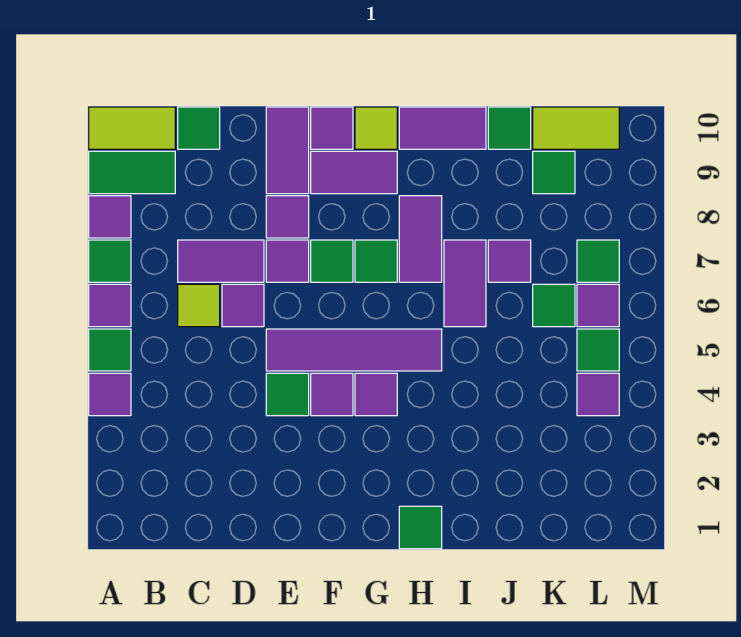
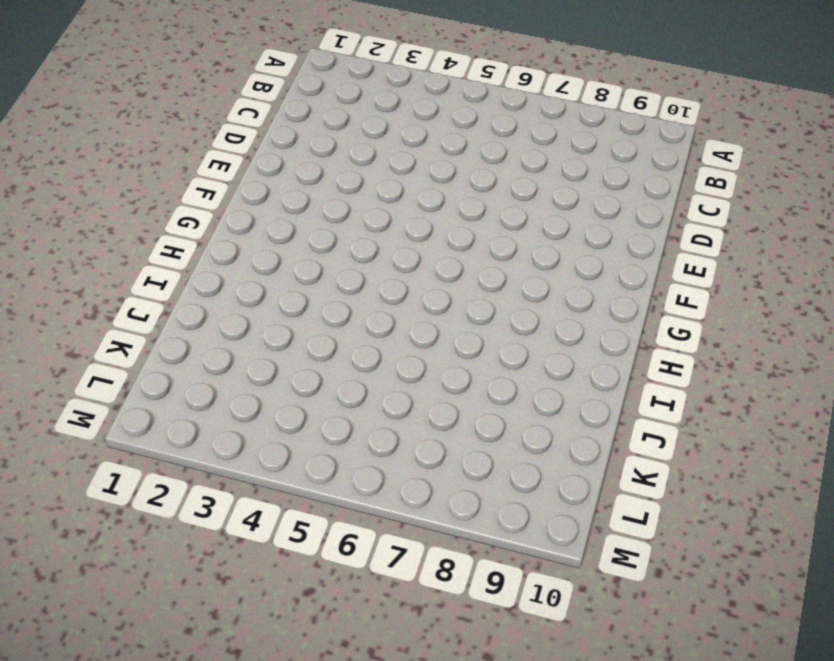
none -> purple 1x1 tile [89,373,131,416]
none -> green 1x1 tile [89,329,131,371]
none -> purple 1x1 tile [89,284,131,327]
none -> green 1x1 tile [89,240,131,282]

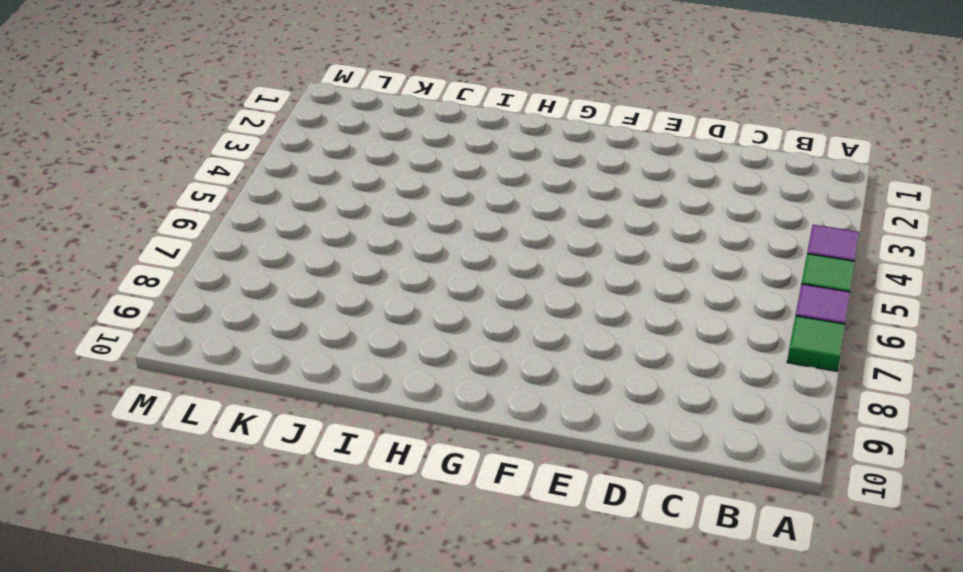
none -> purple 1x1 tile [89,196,131,238]
none -> green 1x2 tile [89,151,175,194]
none -> lime 1x2 tile [89,107,175,149]
none -> lime 1x1 tile [178,284,220,327]

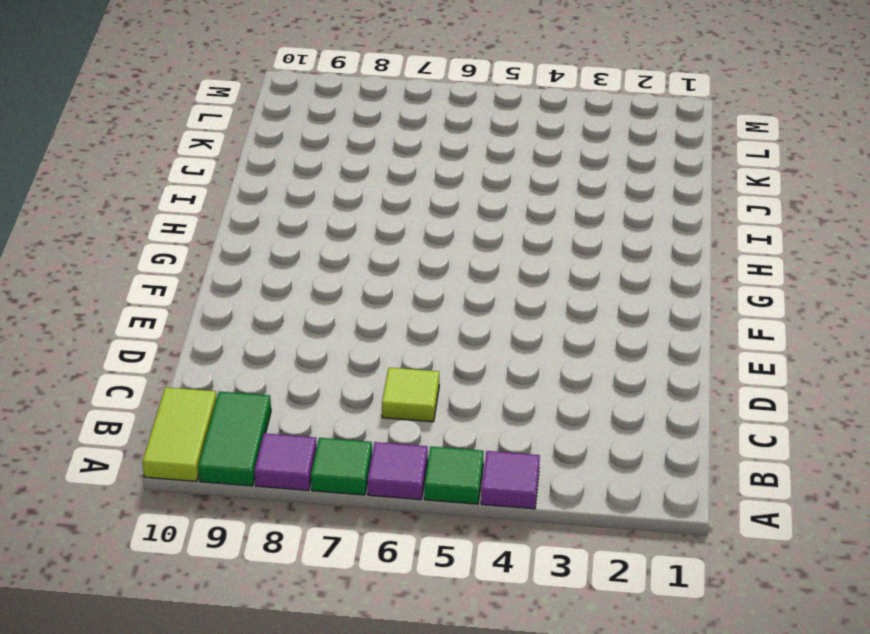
none -> purple 1x2 tile [178,240,264,282]
none -> green 1x1 tile [178,107,220,149]
none -> purple 1x1 tile [222,284,264,327]
none -> green 1x1 tile [266,373,309,416]

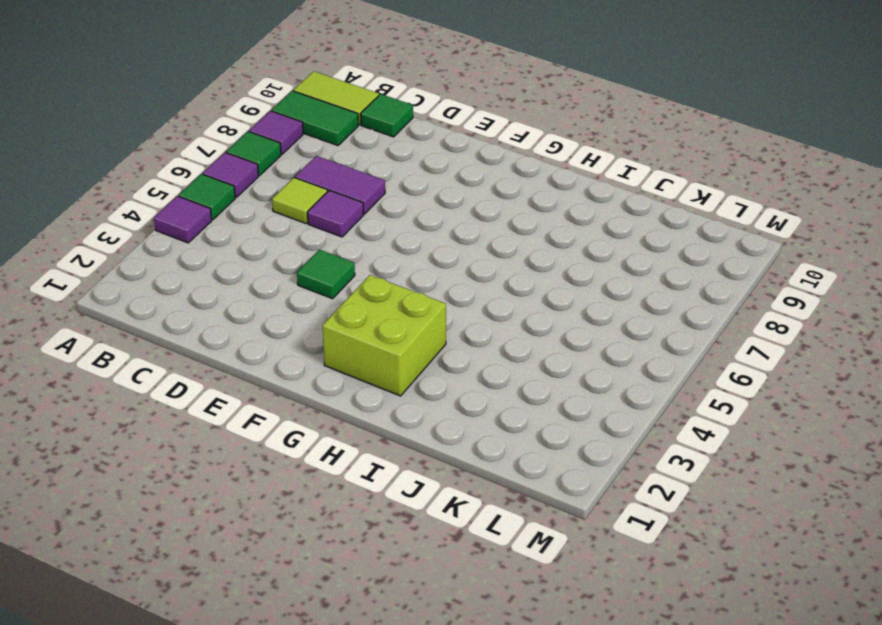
lime 2x2 brick [323,275,446,396] -> none
none -> purple 1x4 tile [266,329,442,371]
none -> purple 1x1 tile [266,240,309,282]
none -> purple 1x1 tile [266,196,309,238]
none -> purple 1x2 tile [266,107,309,194]

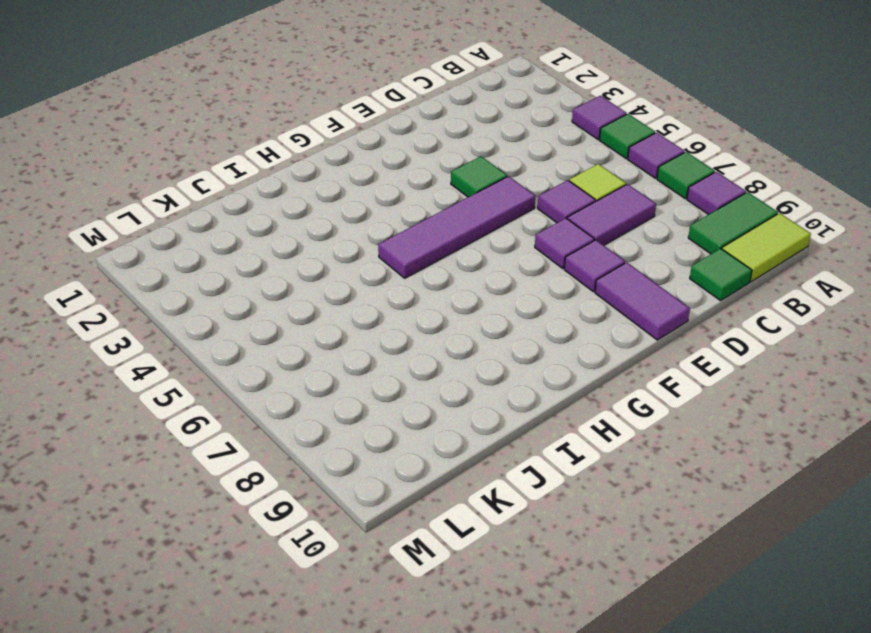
none -> purple 1x1 tile [311,373,353,416]
none -> green 1x1 tile [311,240,353,282]
none -> purple 1x2 tile [311,151,397,194]
none -> purple 1x1 tile [311,107,353,149]

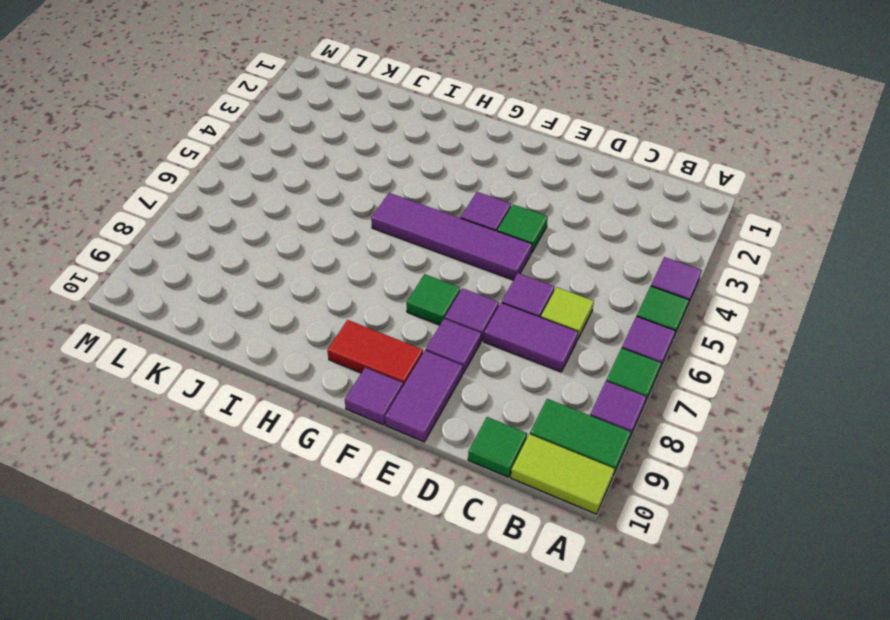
red 1x2 tile [327,320,423,386] -> purple 1x2 tile [311,151,397,194]
none -> purple 1x1 tile [355,373,397,416]
none -> green 1x1 tile [355,240,397,282]
none -> lime 1x1 tile [355,107,397,149]
none -> green 1x1 tile [399,506,442,549]

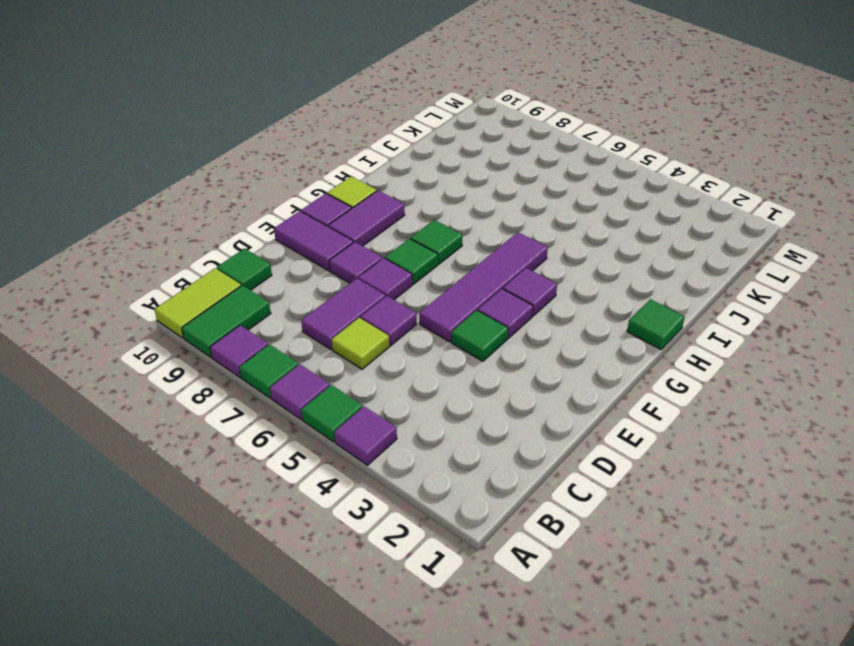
none -> purple 1x2 tile [399,196,442,282]
none -> purple 1x2 tile [399,107,486,149]
none -> purple 1x2 tile [444,240,486,327]
none -> purple 1x1 tile [488,240,531,282]

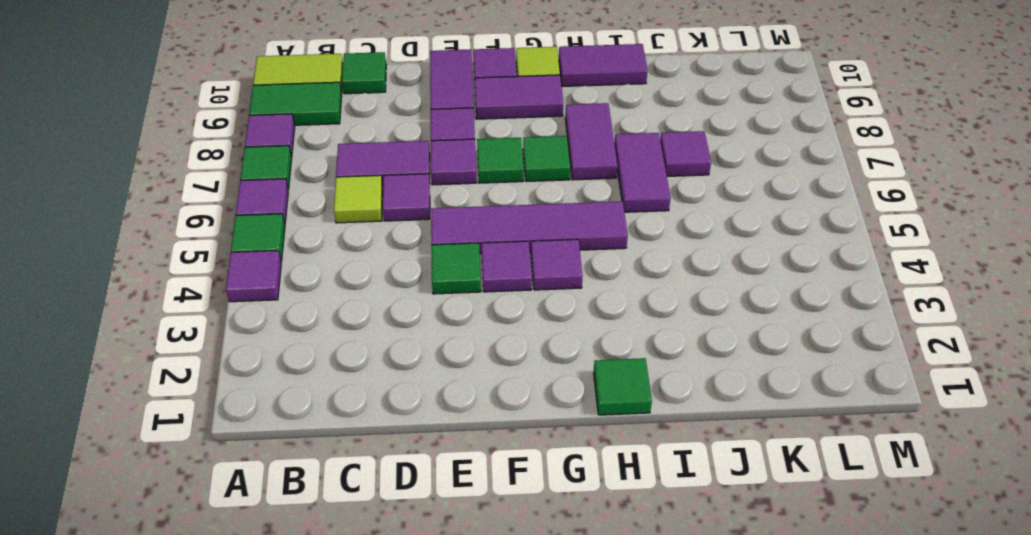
none -> green 1x1 tile [488,107,531,149]
none -> green 1x1 tile [533,284,575,327]
none -> green 1x1 tile [533,151,575,194]
none -> lime 1x2 tile [533,107,619,149]

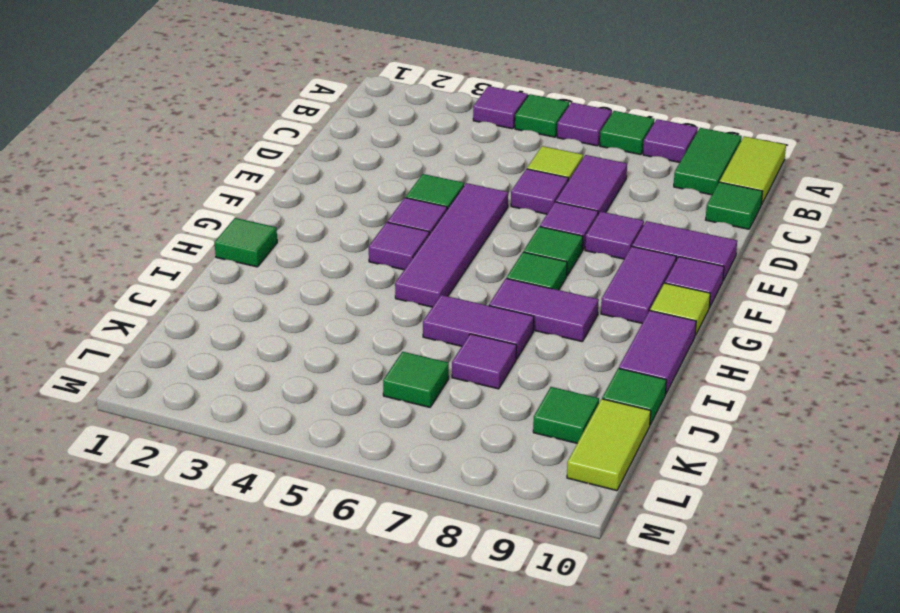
none -> purple 1x1 tile [577,373,619,416]
none -> green 1x1 tile [577,329,619,371]
none -> purple 1x1 tile [577,284,619,327]
none -> green 1x1 tile [577,240,619,282]

